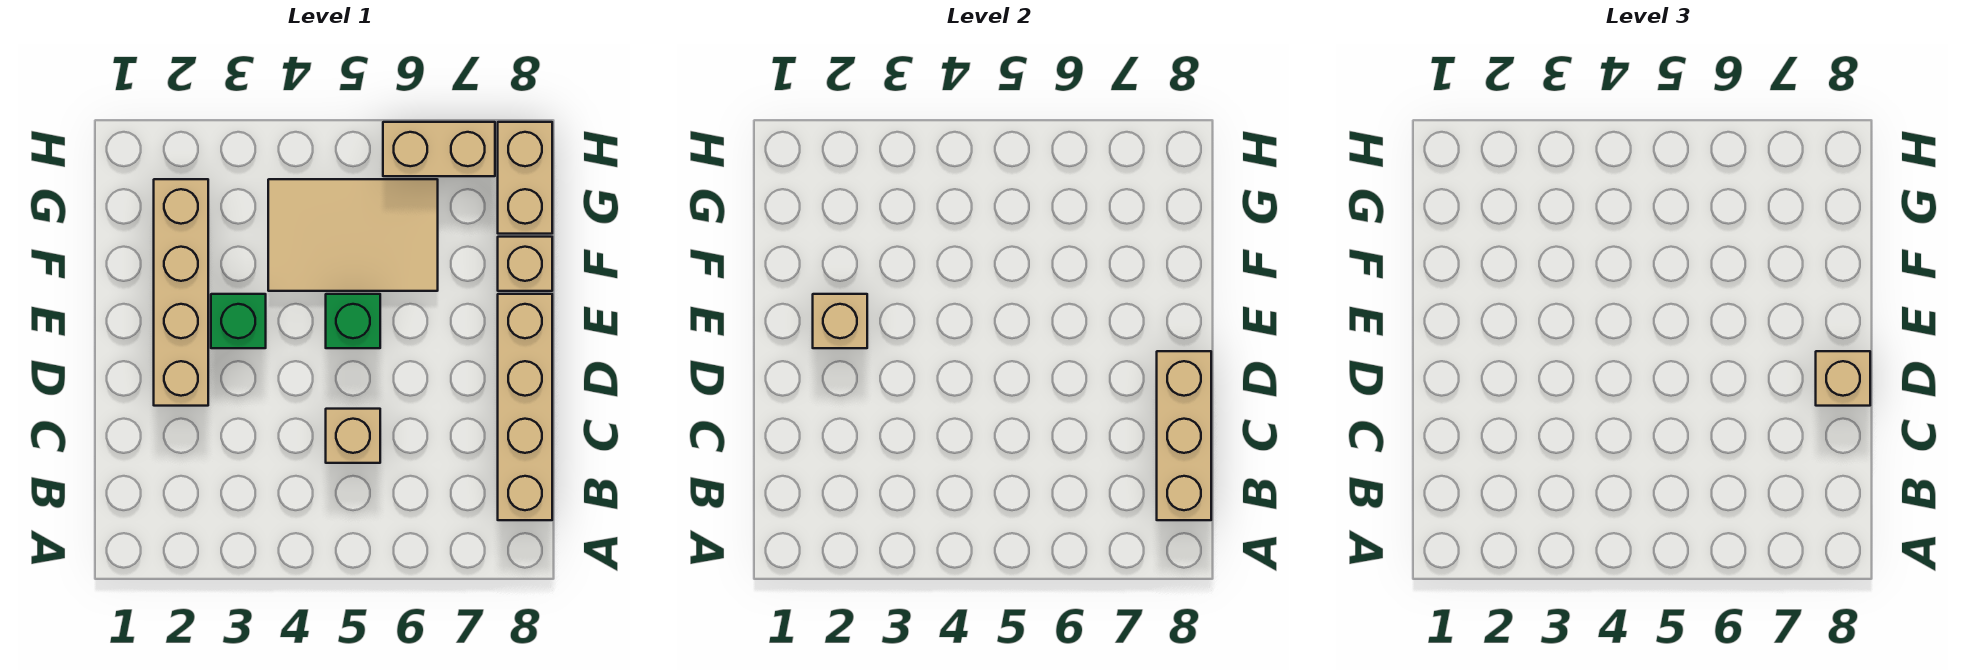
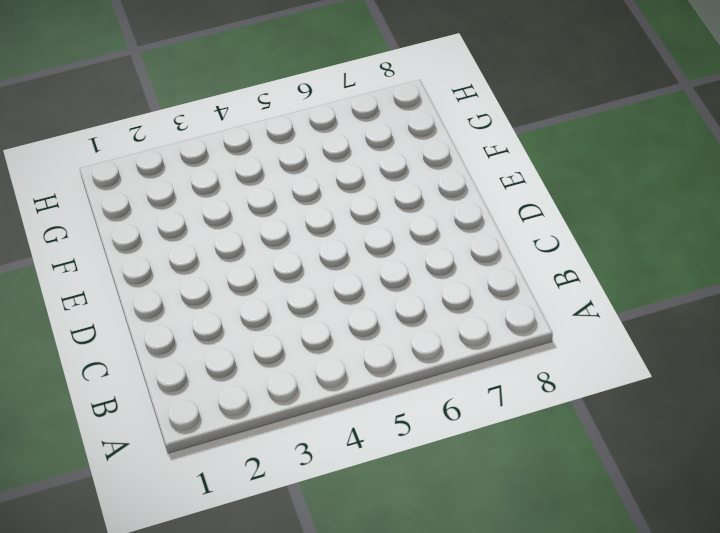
none -> tan 1x4 brick [498,294,552,520]
none -> tan 1x1 brick [326,409,380,463]
none -> tan 1x4 brick [154,179,208,406]

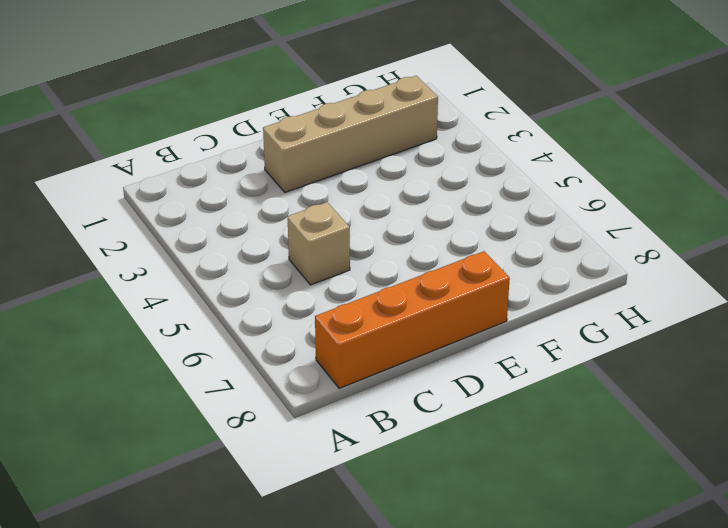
orange 1x4 brick [315,251,510,388] -> tan 1x4 brick [498,294,552,520]
none -> green 1x1 brick [211,294,266,348]
none -> green 1x1 brick [326,294,380,348]
none -> tan 2x3 tile [268,179,438,291]

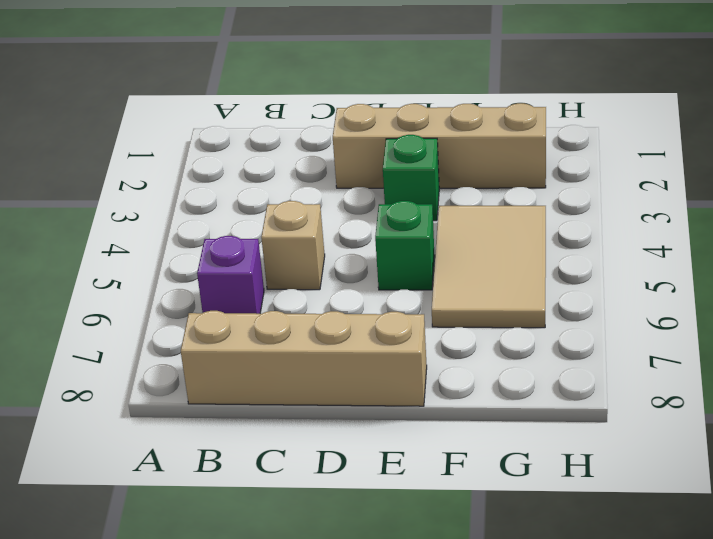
purple 1x1 brick [197,236,264,314] -> none
none -> tan 1x1 brick [498,237,552,291]
none -> tan 1x2 brick [498,122,552,234]
none -> tan 1x2 brick [383,122,495,176]

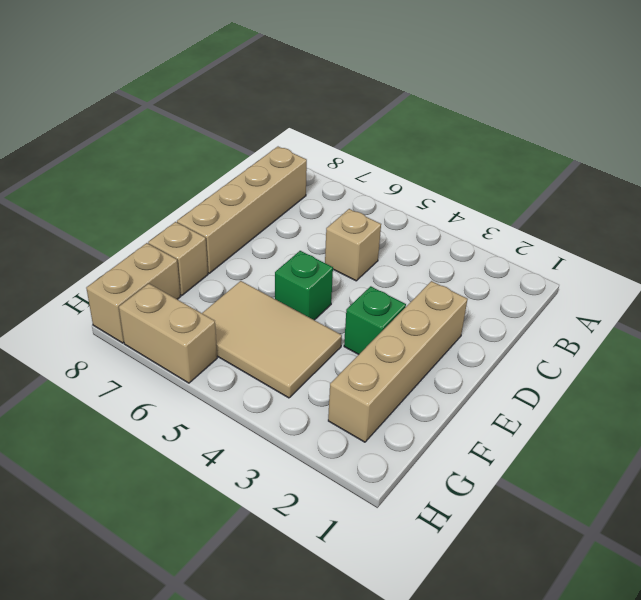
none -> tan 1x3 brick [1157,351,1211,520]
none -> tan 1x1 brick [813,294,867,348]
none -> tan 1x1 brick [1816,351,1870,406]

